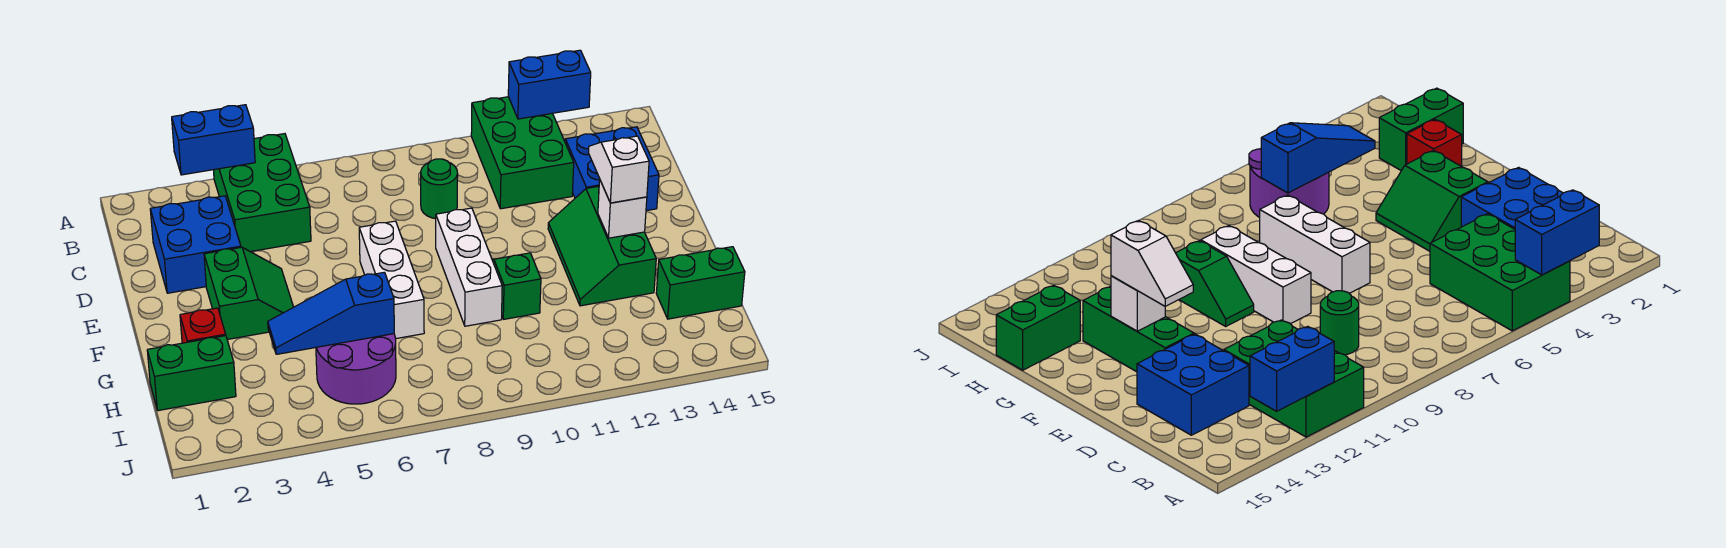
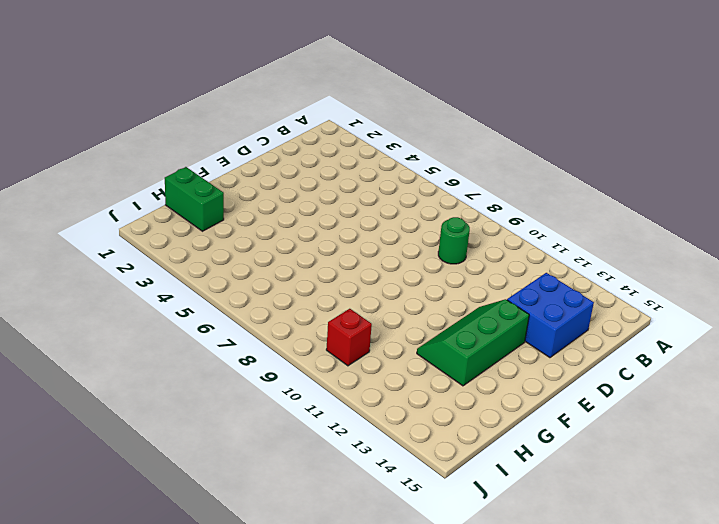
red 1x1 brick [326,309,372,366] -> red 1x1 brick moved to [180,308,226,343]
none -> green 2x3 brick [214,134,311,252]
none -> green 2x3 brick [471,97,574,209]
none -> blue 2x2 brick [150,196,241,293]

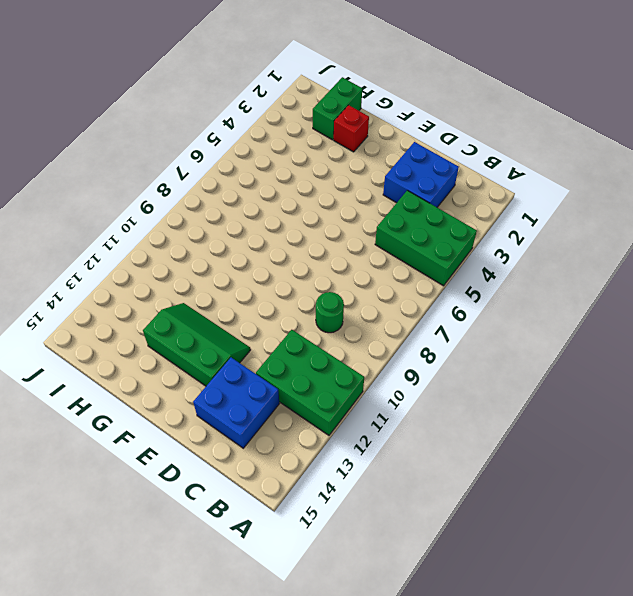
none -> green 2x2 slope [204,247,293,340]
none -> white 1x3 brick [359,221,424,339]
none -> white 1x3 brick [436,208,502,326]

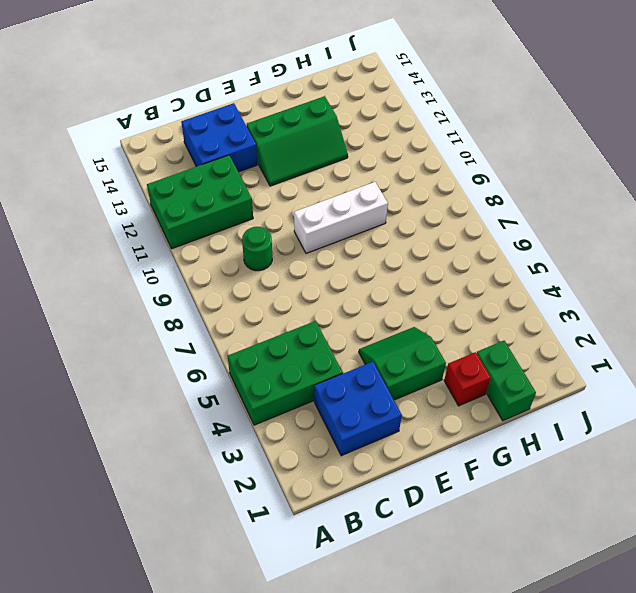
none -> white 1x3 brick [359,221,424,339]
none -> green 1x2 slope [492,253,541,319]
none -> purple 2x2 round brick [316,334,396,404]

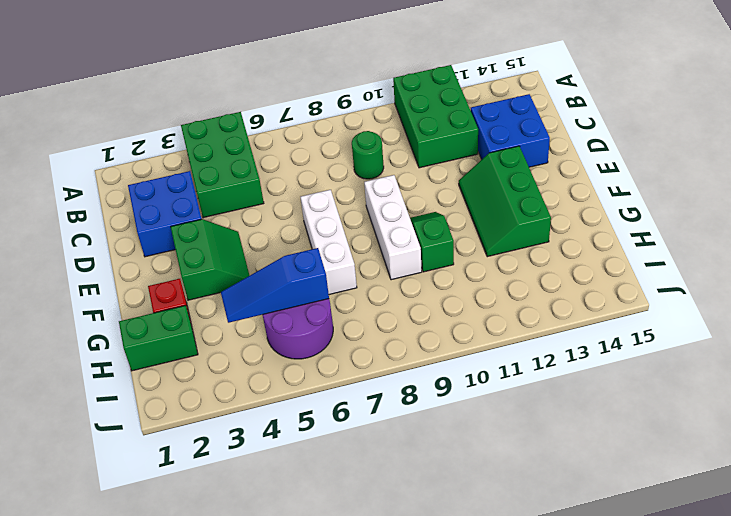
none -> green 1x2 brick [656,247,745,319]
none -> blue 1x2 brick [172,105,255,175]
none -> blue 1x2 brick [508,50,591,119]

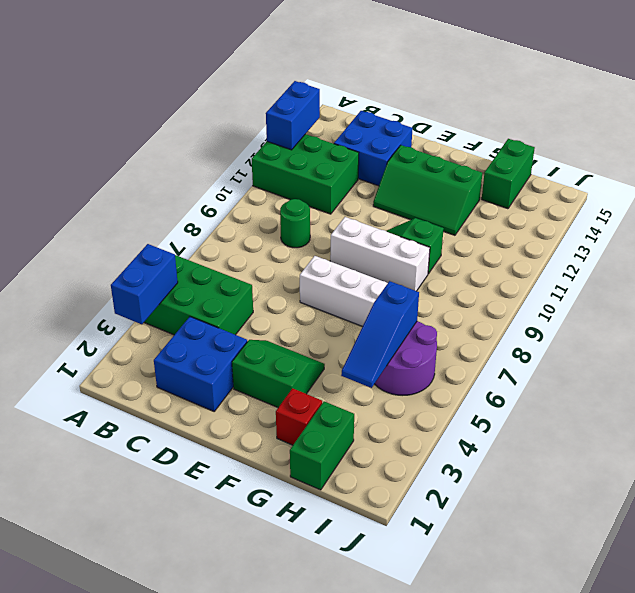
none -> white 1x1 brick [598,181,647,238]
none -> white 1x2 slope [588,136,649,203]

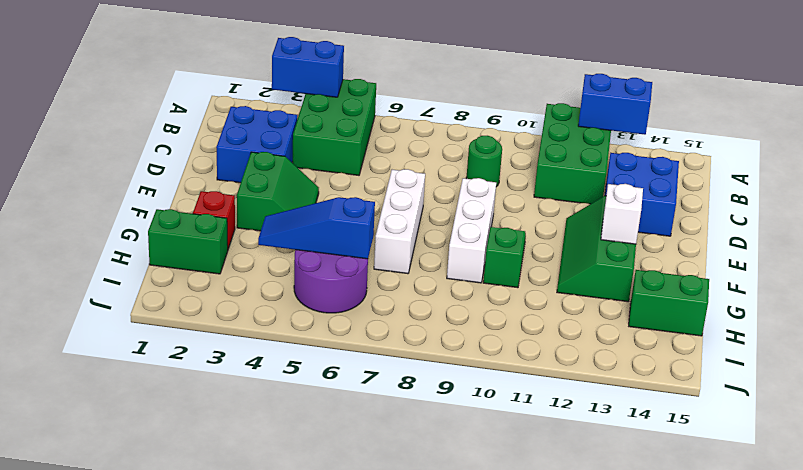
none -> white 1x2 slope [588,136,649,203]

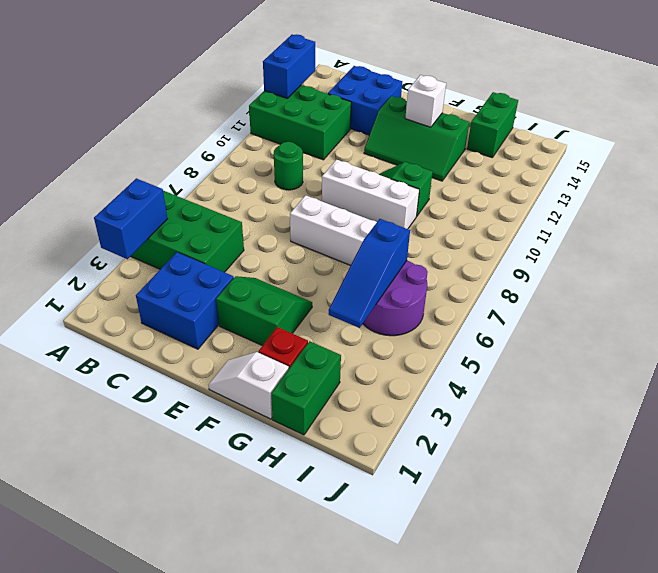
white 1x2 slope [209,352,289,419] -> white 1x2 slope moved to [588,136,649,203]

